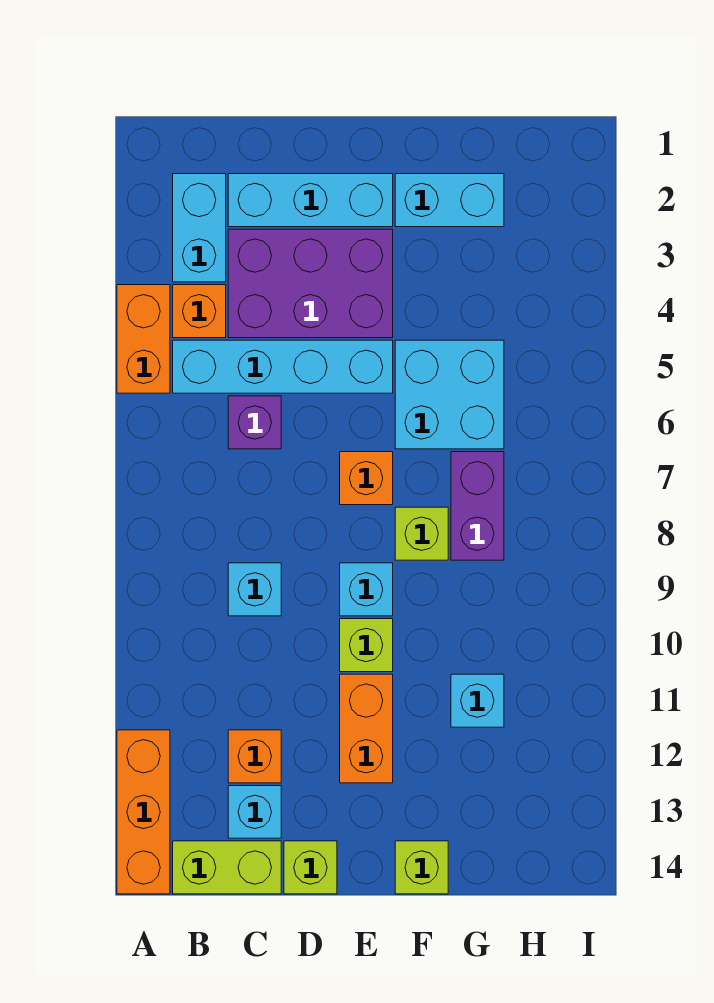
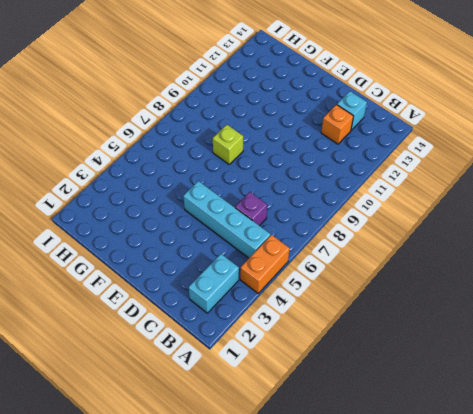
none -> orange 1x3 brick [117,730,170,894]
none -> orange 1x1 brick [173,285,226,338]
none -> lime 1x2 brick [173,841,281,894]

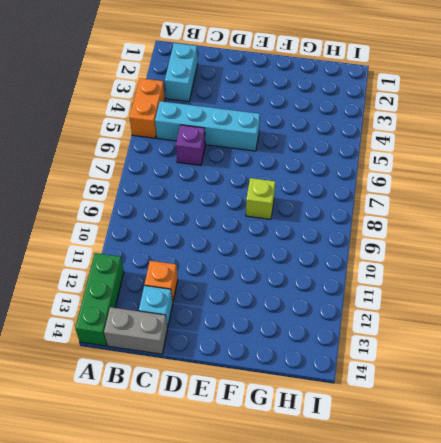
green 1x3 brick [75,253,124,346] -> orange 1x3 brick [117,730,170,894]
grey 1x2 brick [104,307,167,354] -> lime 1x2 brick [173,841,281,894]
none -> orange 1x1 brick [173,285,226,338]
none -> cyan 1x3 brick [228,174,393,227]
none -> purple 2x3 brick [228,229,393,338]

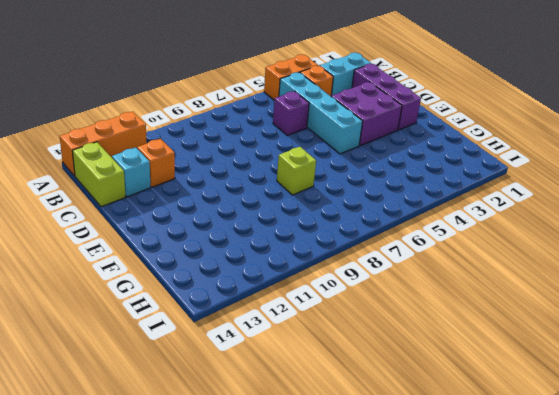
purple 1x3 brick [352,64,421,130] -> cyan 1x3 brick [228,174,393,227]
purple 2x2 brick [331,82,402,146] -> purple 2x3 brick [228,229,393,338]
none -> cyan 1x1 brick [228,563,281,616]
none -> lime 1x1 brick [284,841,337,894]
none -> orange 1x1 brick [340,452,393,505]

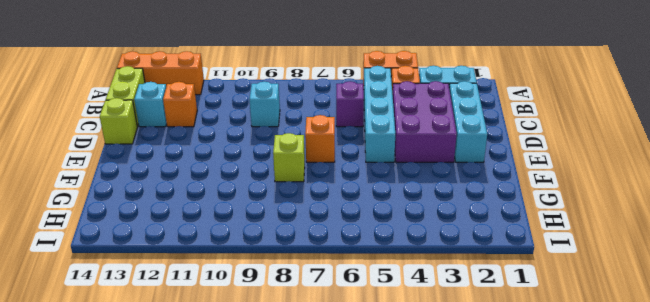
none -> cyan 1x1 brick [340,563,393,616]
none -> lime 1x1 brick [340,619,393,672]
none -> orange 1x2 brick [340,674,393,783]

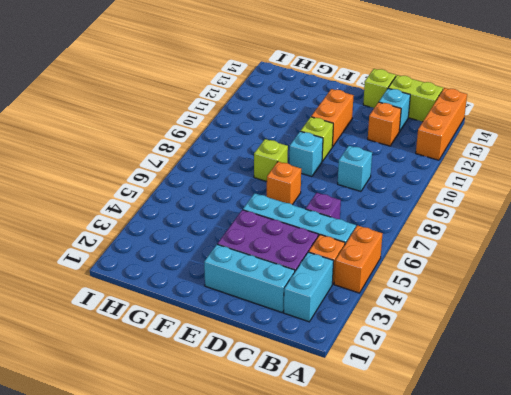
none -> cyan 1x2 brick [395,174,504,227]
none -> cyan 2x2 brick [395,340,504,449]
none -> lime 1x1 brick [395,841,448,894]

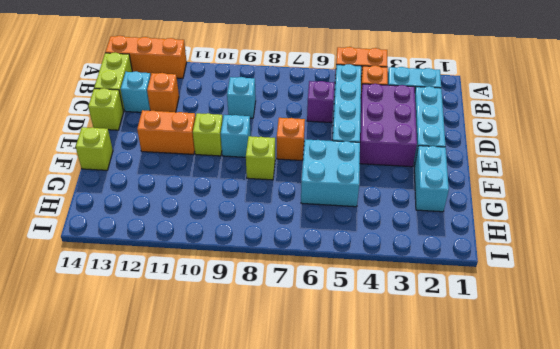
none -> purple 1x2 brick [451,452,504,560]
none -> cyan 1x1 brick [451,674,504,727]

